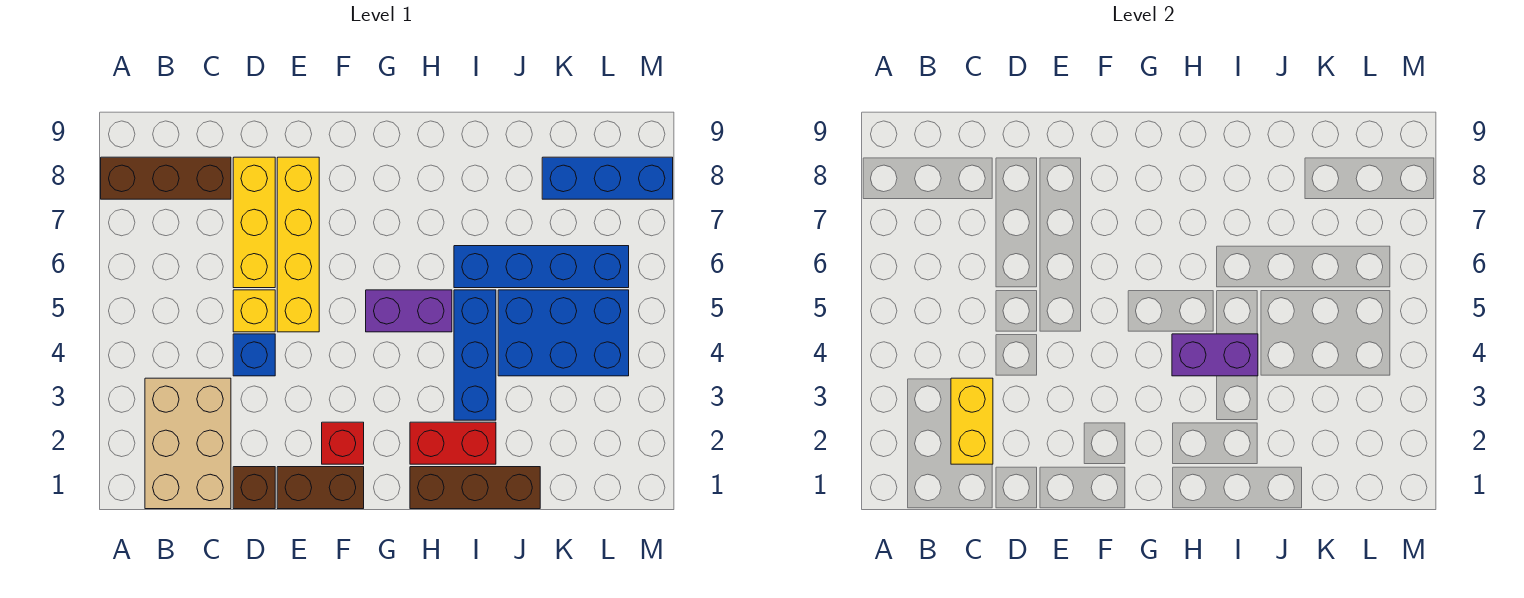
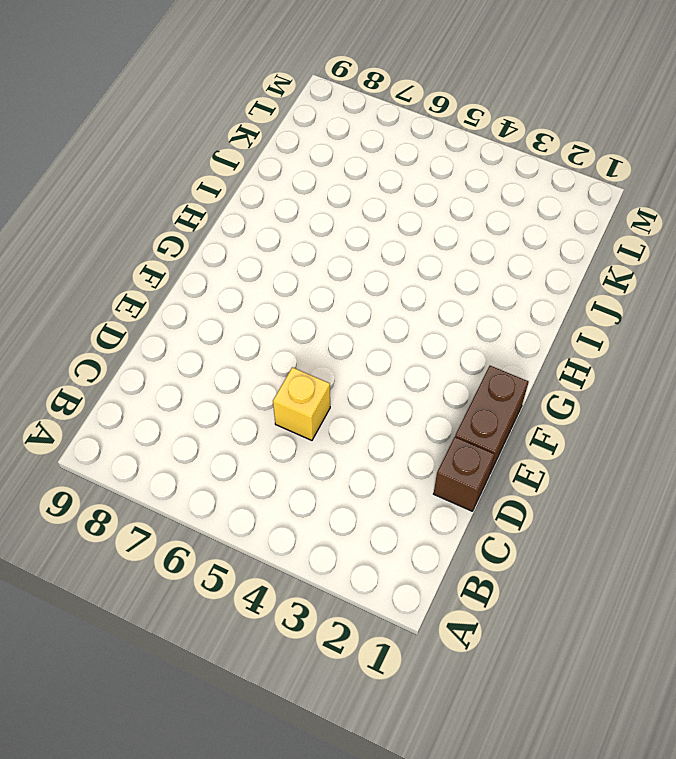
none -> brown 1x3 brick [101,157,231,199]
none -> tan 2x3 brick [145,378,231,509]
none -> blue 1x1 brick [233,334,275,376]

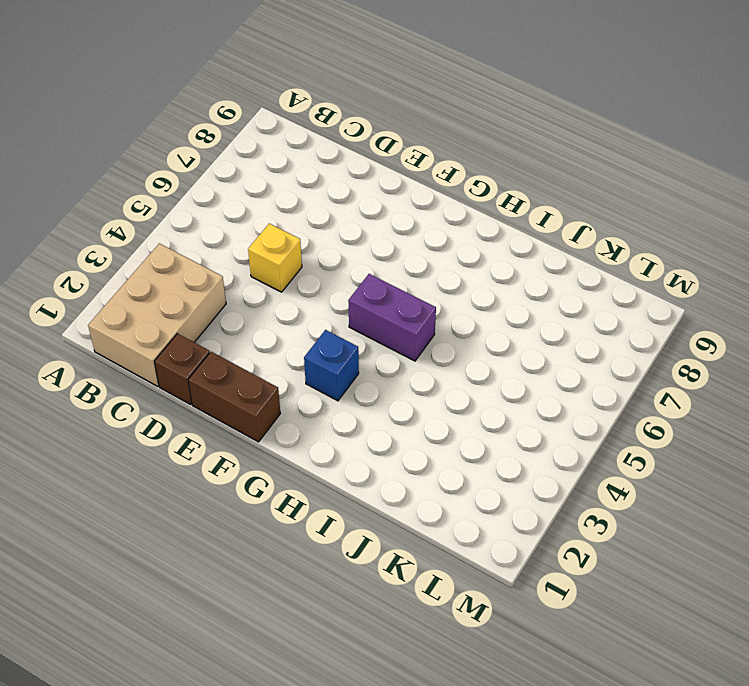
blue 1x1 brick [304,330,359,401] -> blue 1x1 brick moved to [233,334,275,376]
none -> brown 1x3 brick [101,157,231,199]
none -> yellow 1x3 brick [233,157,275,288]
none -> yellow 1x4 brick [277,157,319,332]

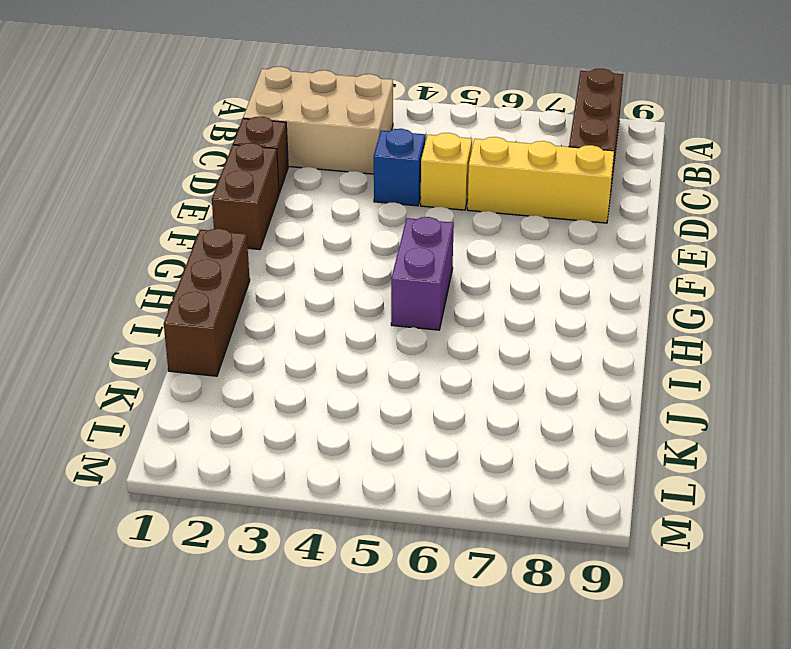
none -> yellow 1x4 brick [277,157,319,332]
none -> red 1x1 brick [322,422,364,464]
none -> red 1x2 brick [410,422,496,464]

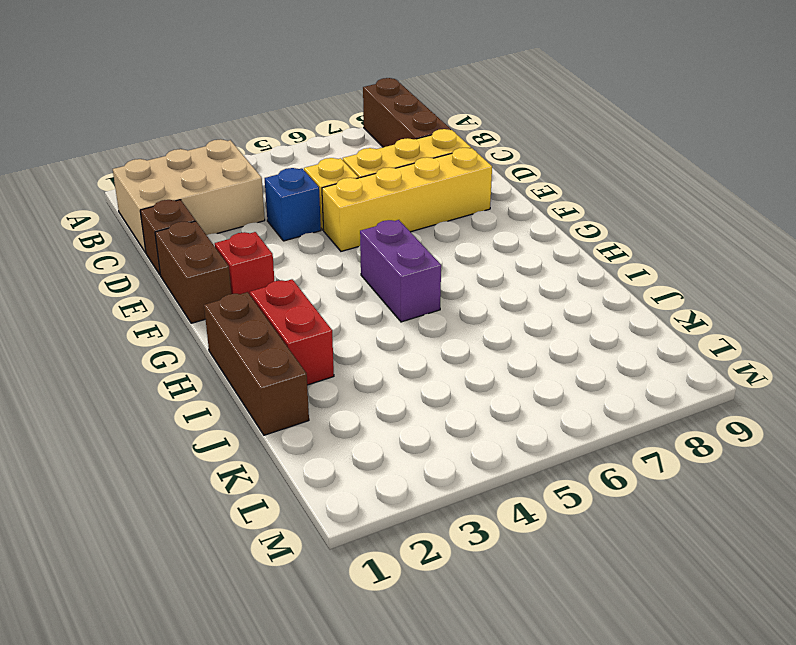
none -> blue 1x3 brick [454,290,496,420]
none -> blue 1x4 brick [454,246,629,288]
none -> blue 2x3 brick [498,290,629,376]

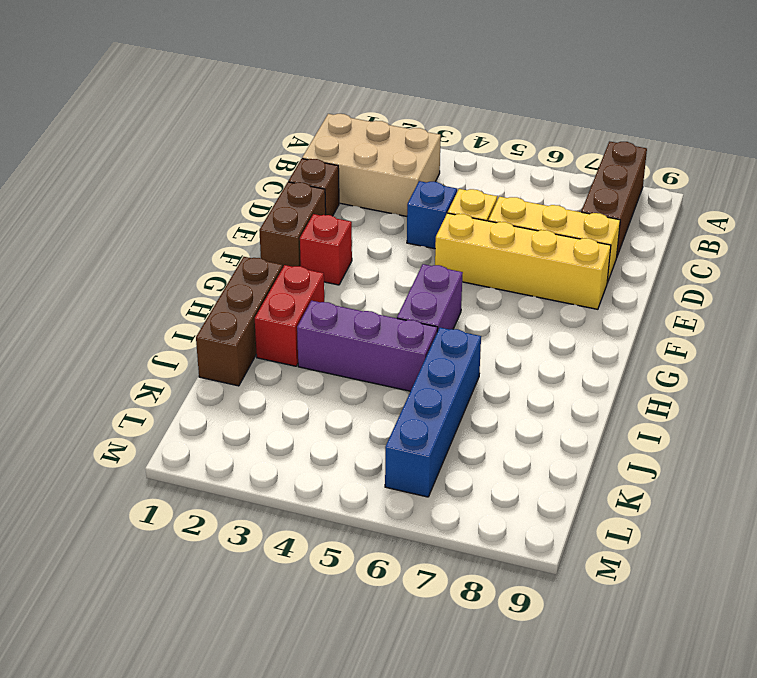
purple 1x3 brick [297,301,438,391] -> blue 1x3 brick [454,290,496,420]
none -> blue 2x3 brick [498,290,629,376]
none -> blue 1x3 brick [542,157,673,199]
none -> yellow 1x2 brick [951,378,993,464]

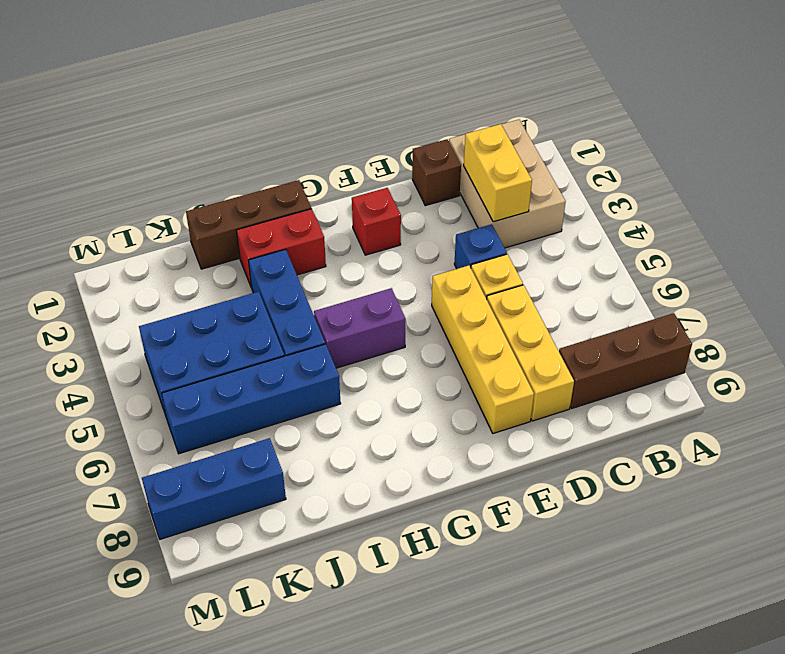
none -> brown 1x2 brick [277,467,364,509]
none -> purple 1x2 brick [1172,334,1258,376]

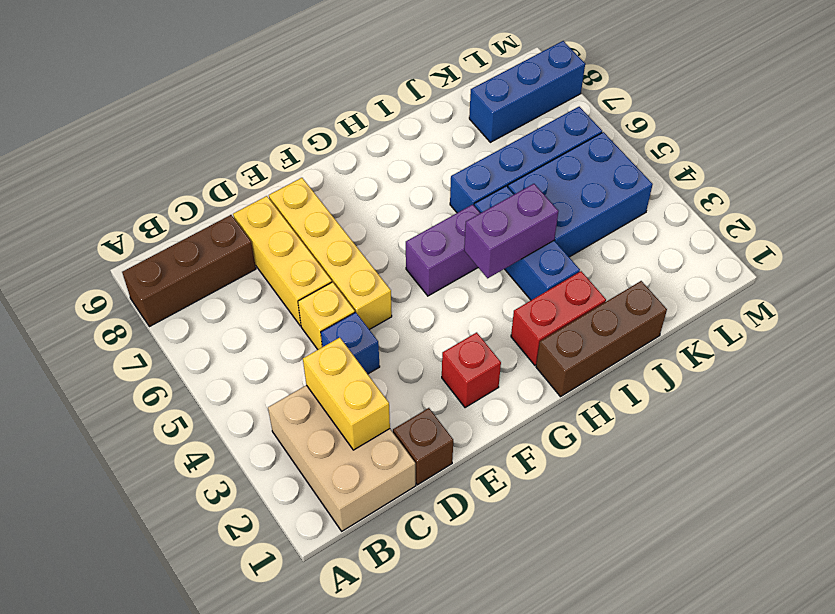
none -> brown 1x2 brick [277,467,364,509]

